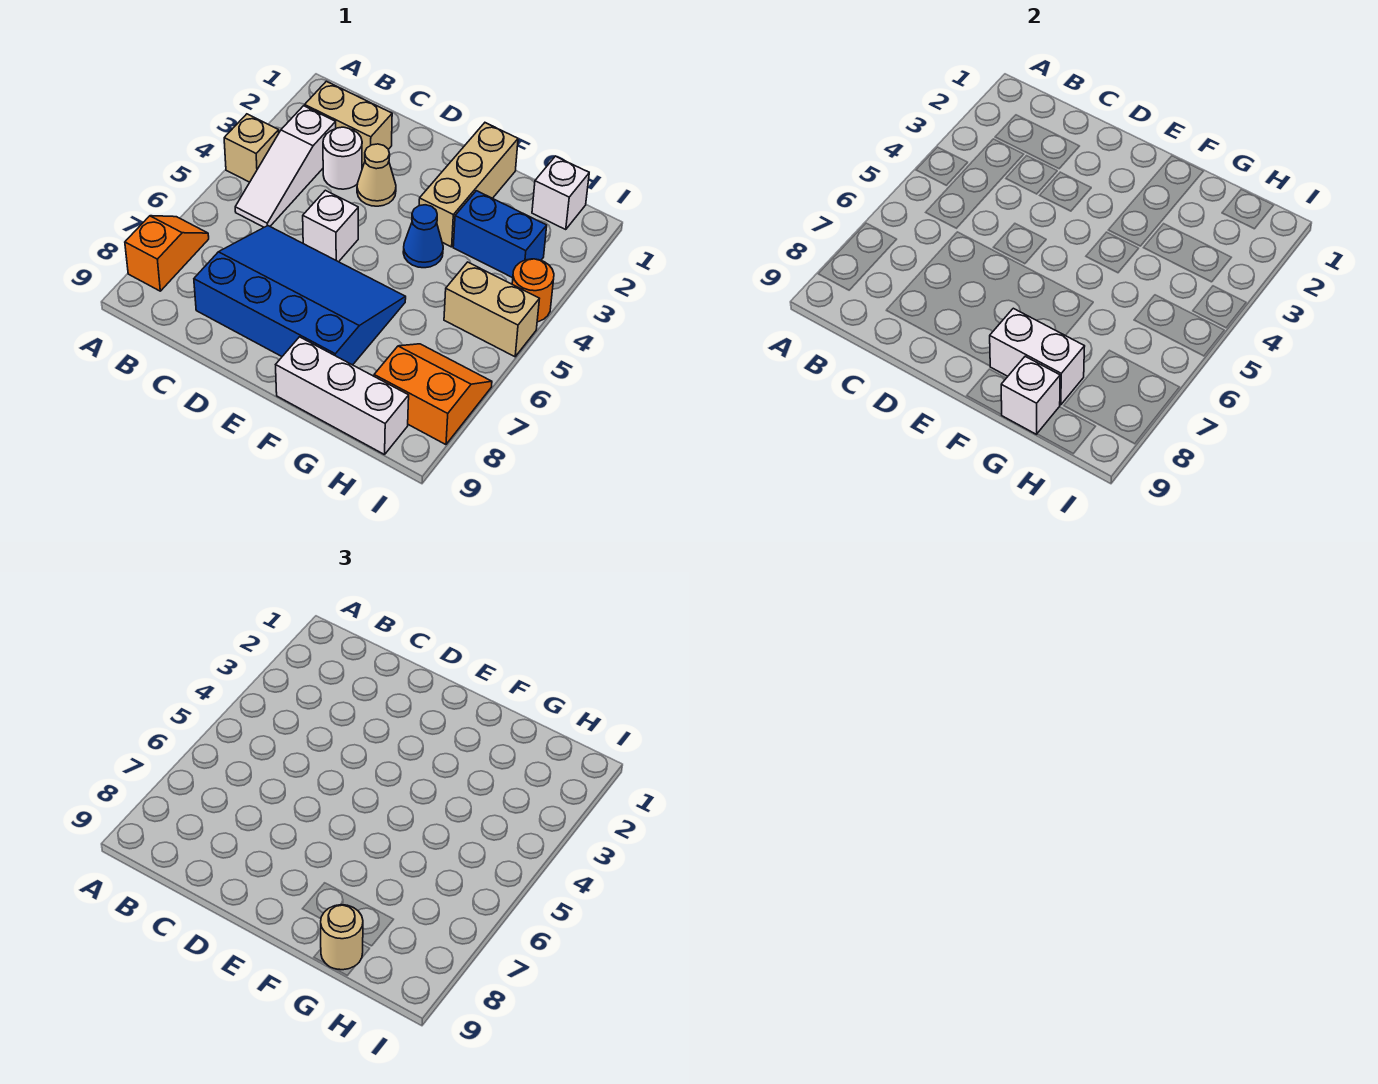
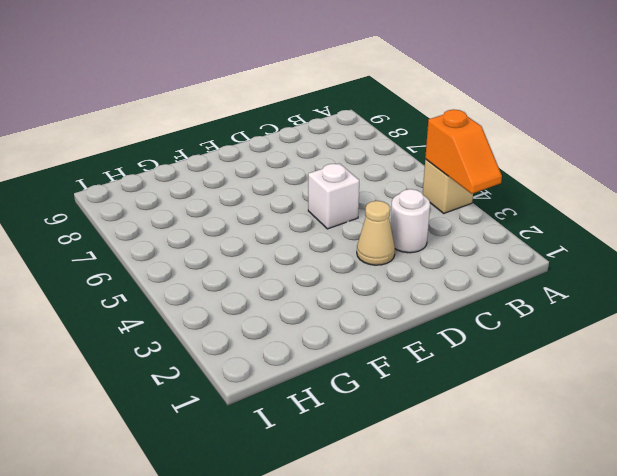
orange 1x2 slope [425,109,502,194] -> orange 1x2 slope moved to [125,216,209,291]
none -> tan 1x2 brick [305,81,392,166]
none -> white 1x3 slope [235,106,336,227]
none -> blue 3x4 slope [194,225,406,365]

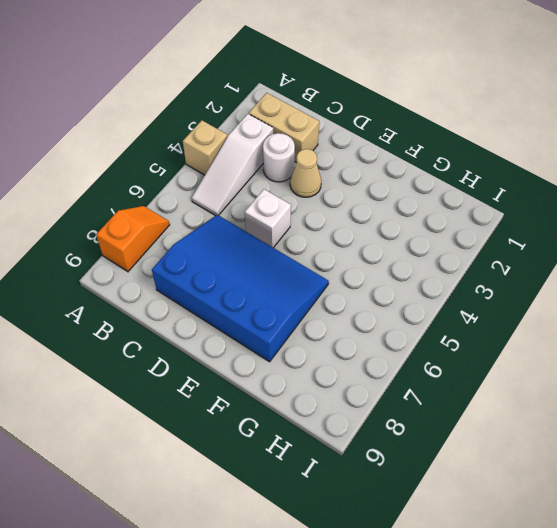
none -> tan 1x3 brick [419,123,518,247]
none -> blue 1x1 cone [403,205,443,268]
none -> white 1x3 brick [276,337,409,455]

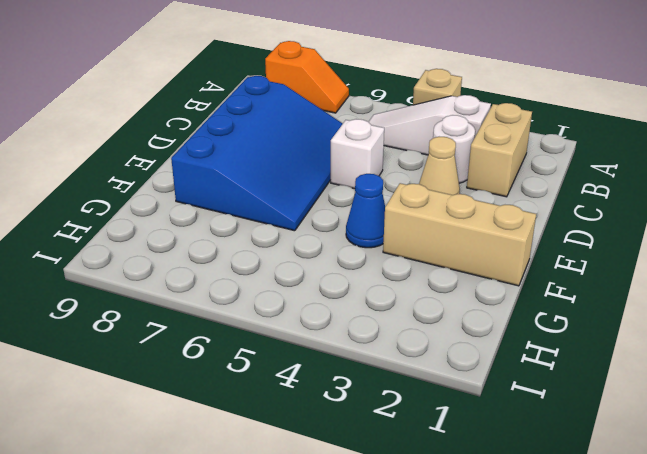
none -> white 1x3 brick [276,337,409,455]
none -> blue 1x2 brick [453,191,547,278]
none -> white 1x1 brick [532,156,589,230]

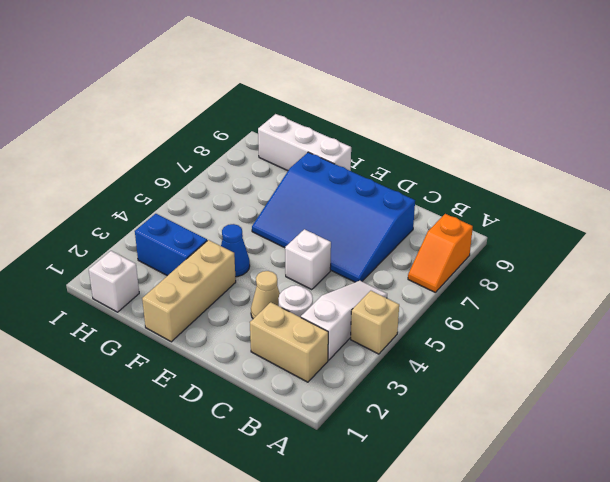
none -> tan 1x2 brick [444,262,539,357]
none -> orange 2x2 slope [374,344,492,445]
none -> orange 1x1 round brick [512,259,554,322]

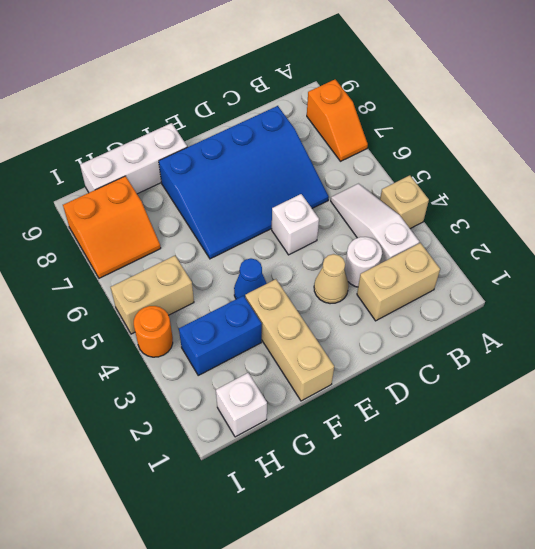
none -> white 1x2 brick [990,308,1085,405]
none -> white 1x1 brick [1001,356,1060,434]
none -> tan 1x1 round brick [321,905,363,970]

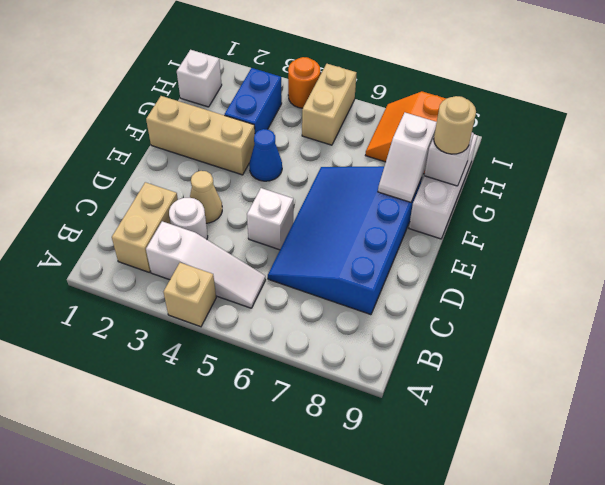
white 1x2 slope [378,113,437,202] -> white 1x2 brick [990,308,1085,405]
none -> orange 1x2 slope [125,216,209,291]

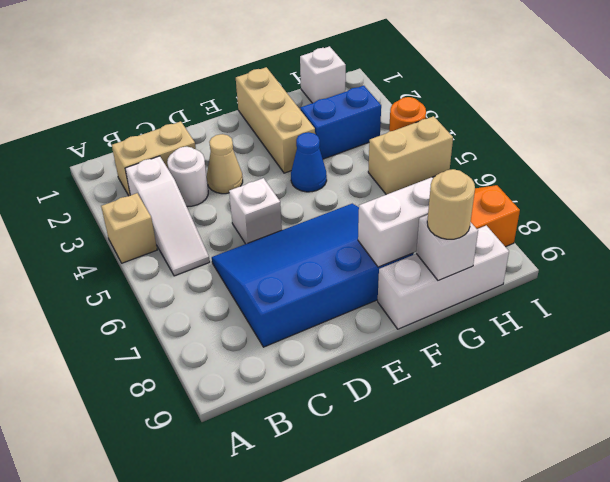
none -> orange 1x2 slope [125,216,209,291]

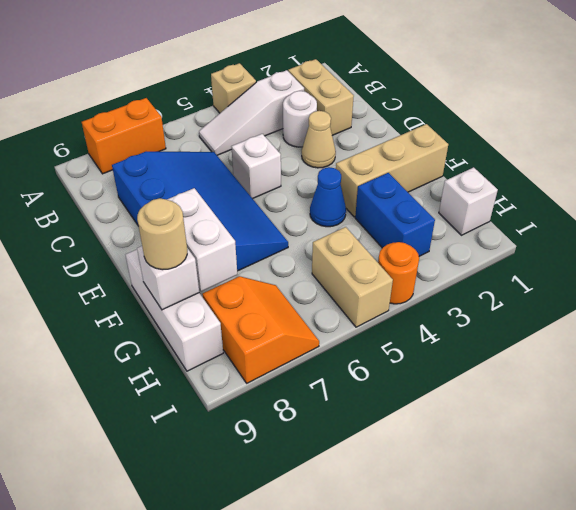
orange 1x2 brick [82,98,166,174] -> orange 1x2 slope [125,216,209,291]

